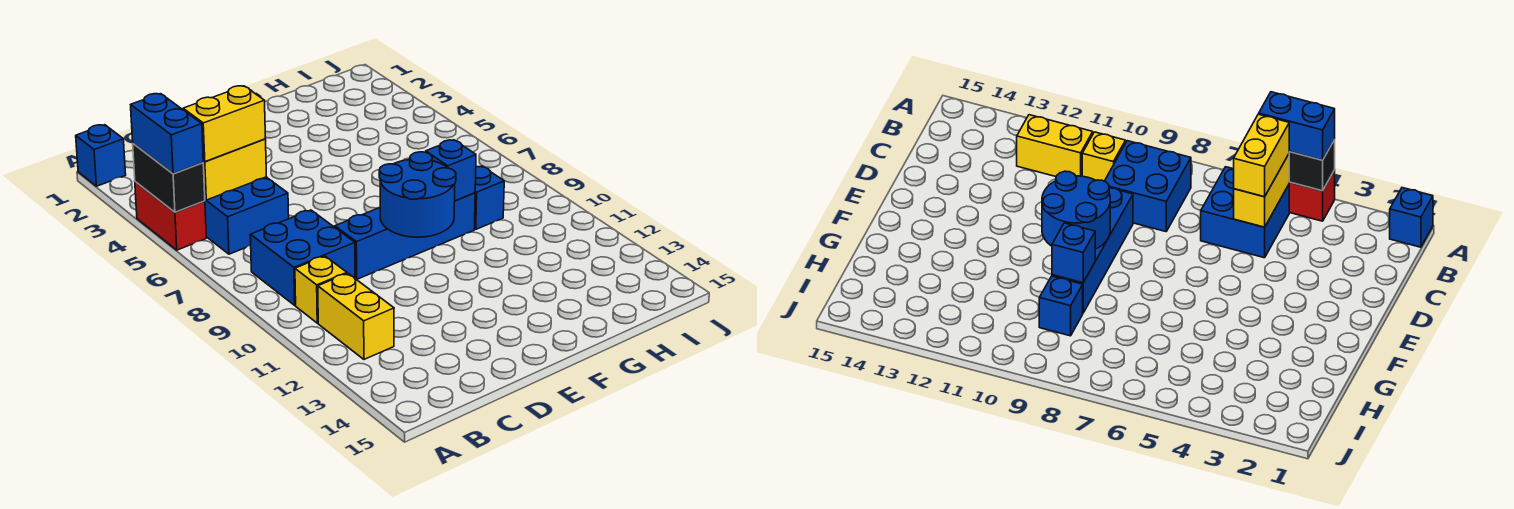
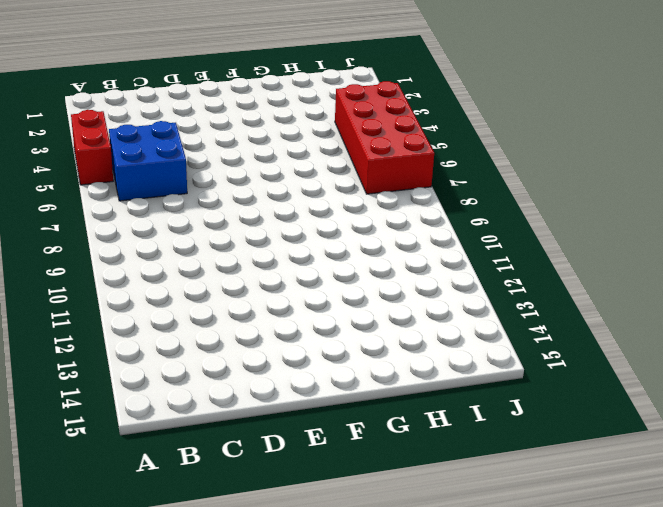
red 2x4 brick [335,81,434,194] -> none
none -> blue 1x1 brick [76,125,126,186]
none -> blue 2x2 brick [250,210,355,305]
none -> yellow 1x1 brick [295,256,347,323]

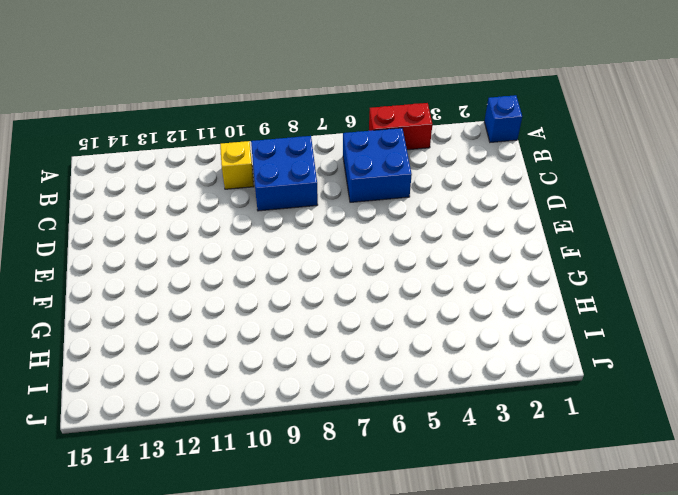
none -> yellow 1x2 brick [318,273,394,359]
none -> blue 1x4 brick [335,193,475,279]
none -> blue 1x1 brick [474,166,504,229]

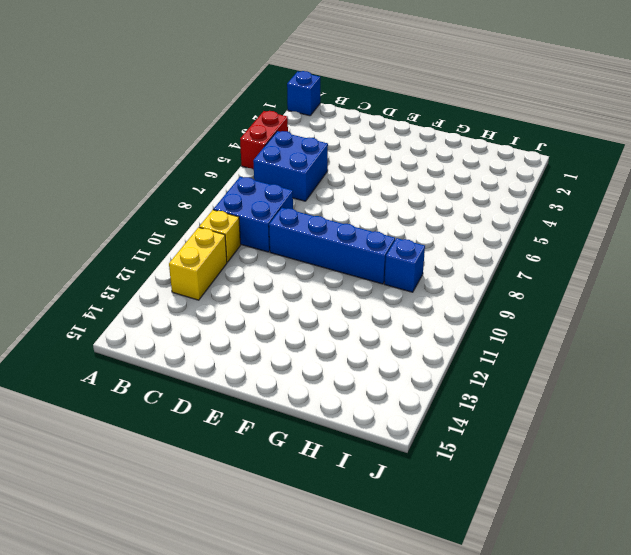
none -> black 1x2 brick [133,144,205,212]
none -> yellow 1x2 brick [203,139,266,200]
none -> blue 2x2 round brick [379,152,456,237]

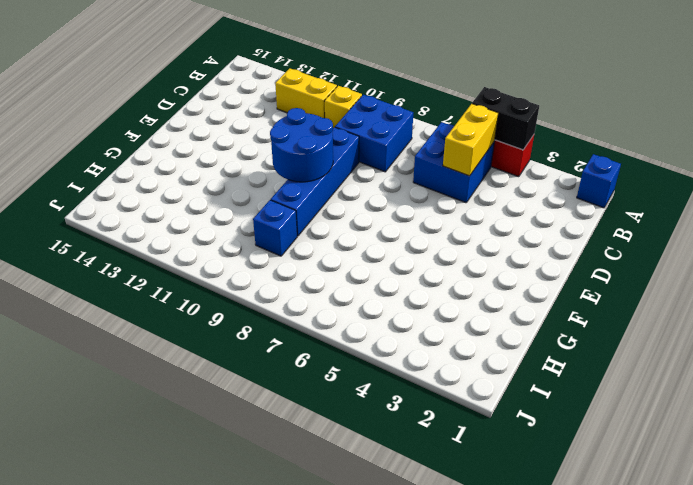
none -> blue 1x1 brick [426,140,476,201]
none -> blue 1x2 brick [131,94,203,174]
none -> yellow 1x2 brick [183,86,266,162]

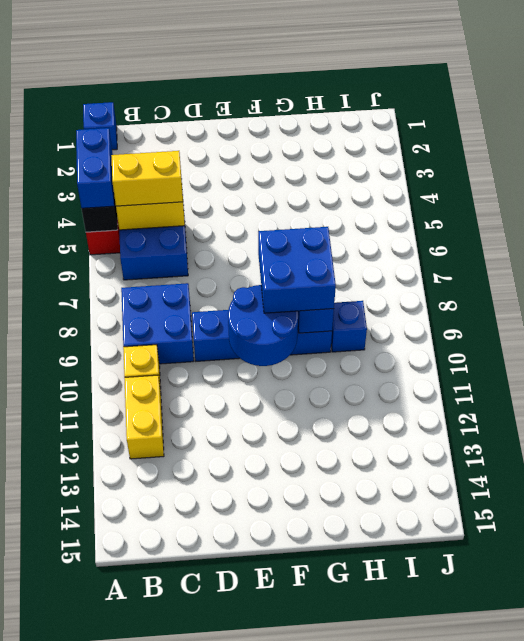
blue 2x2 brick [258,227,336,313] -> none

